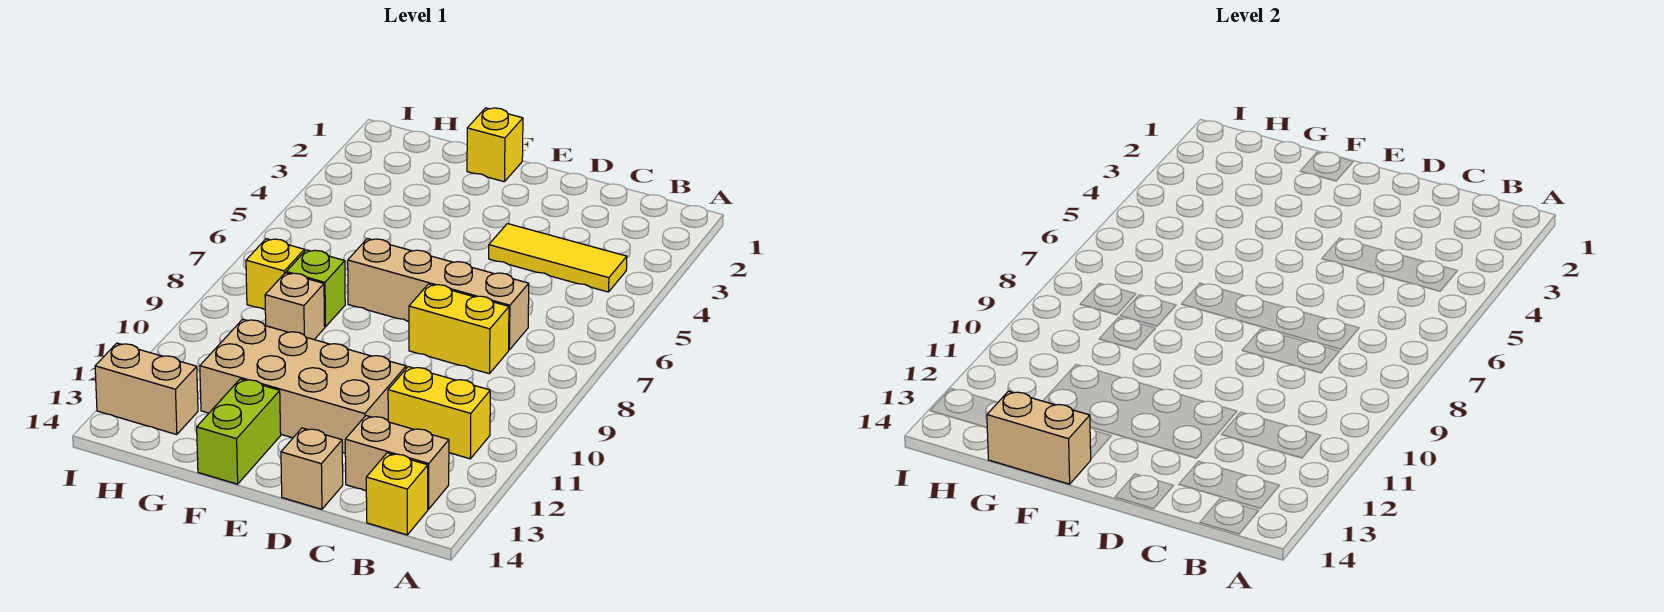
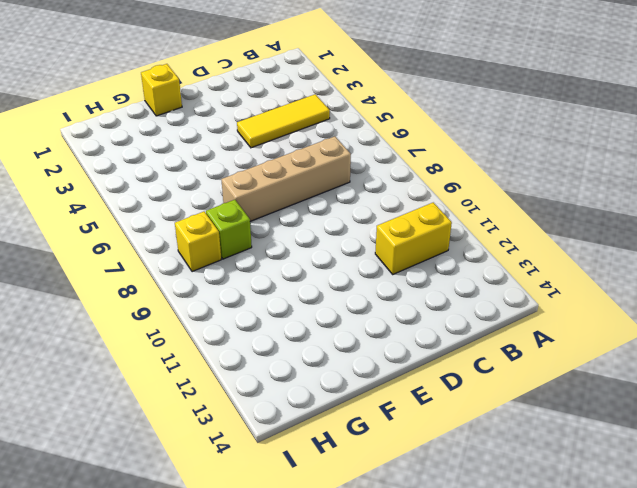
none -> tan 1x2 brick [345,416,449,509]
none -> yellow 1x1 brick [366,453,428,535]
none -> yellow 1x2 brick [409,284,509,374]

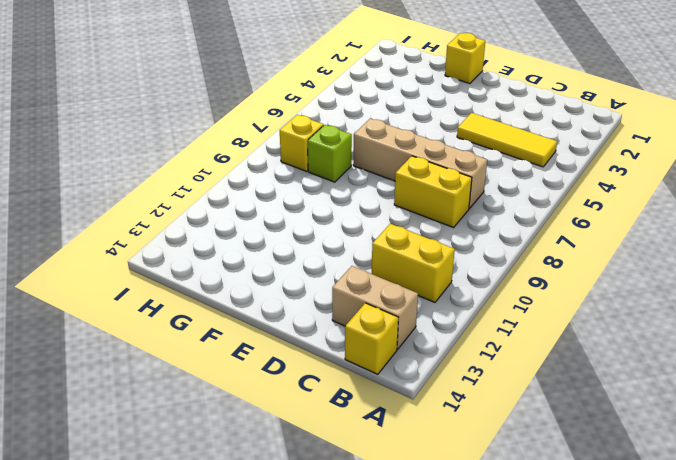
none -> tan 2x4 brick [200,319,406,453]
none -> tan 1x1 brick [281,428,343,509]
none -> lime 1x2 brick [197,379,281,484]

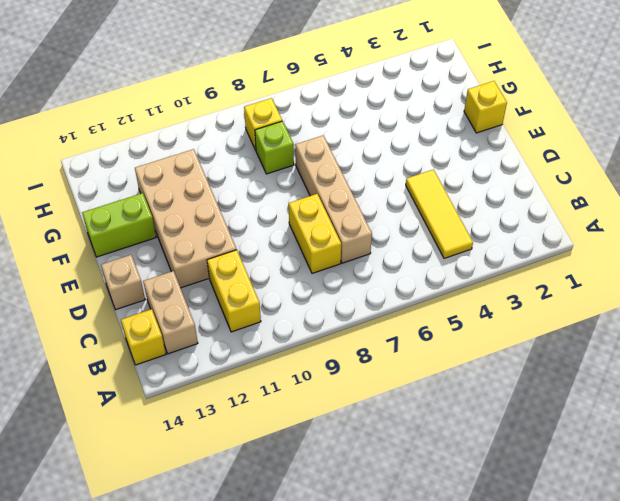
none -> tan 1x1 brick [265,273,325,339]
none -> tan 1x2 brick [95,343,198,435]
none -> tan 1x2 brick [987,391,1091,484]

